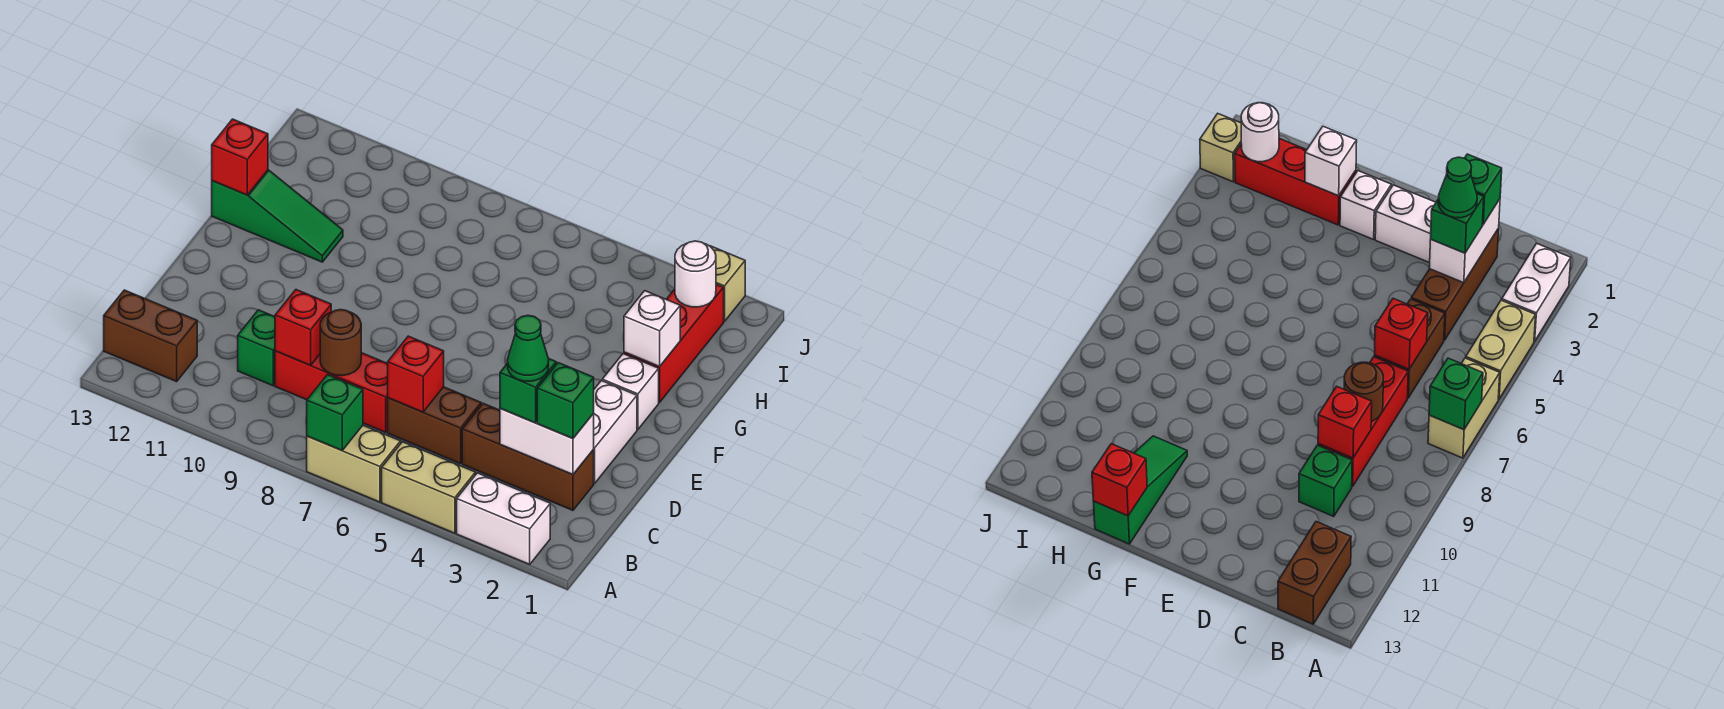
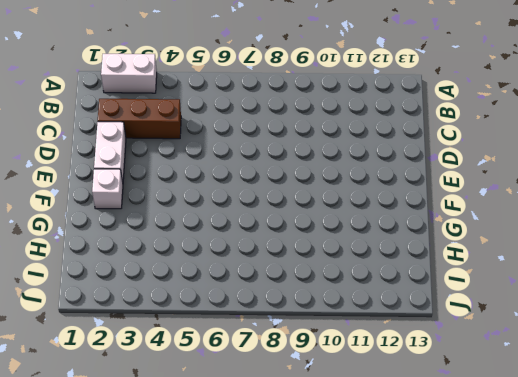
none -> tan 1x2 brick [382,442,475,533]
none -> tan 1x2 brick [307,426,401,502]
none -> brown 1x2 brick [104,290,197,382]

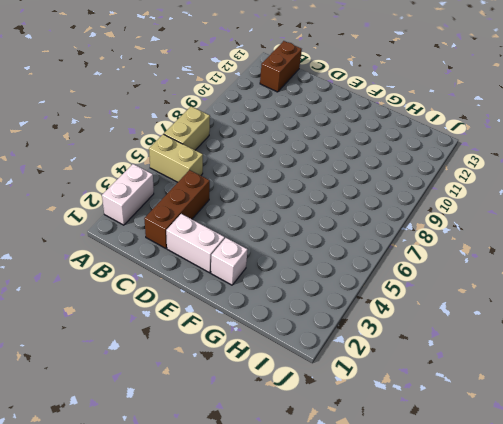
tan 1x2 brick [149,134,203,182] -> tan 1x2 brick turned to [382,442,475,533]
none -> brown 1x2 brick [388,387,481,464]
none -> red 1x3 brick [275,351,388,432]
none -> green 1x1 brick [238,310,275,386]

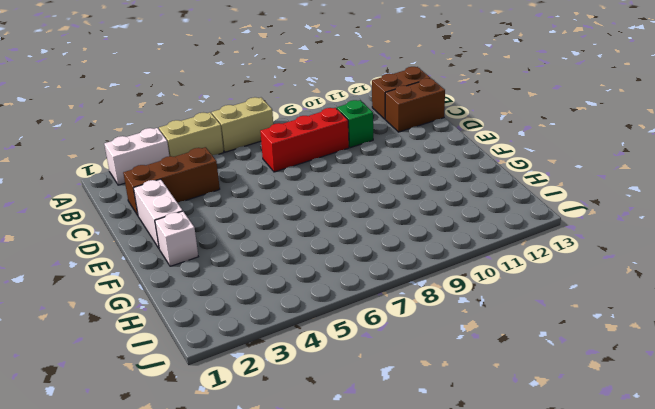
brown 1x2 brick [385,78,445,132] -> brown 1x2 brick moved to [388,387,481,464]
none -> red 1x3 brick [624,284,724,402]
none -> green 1x3 slope [212,170,343,262]
none -> tan 1x1 brick [710,246,745,322]

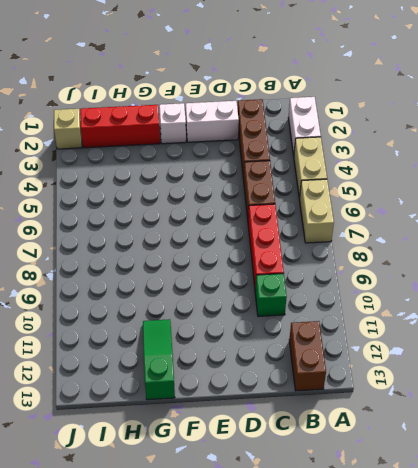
none -> green 1x1 brick [307,375,363,450]
none -> white 1x2 brick [500,409,594,475]
none -> red 1x1 brick [388,336,444,412]

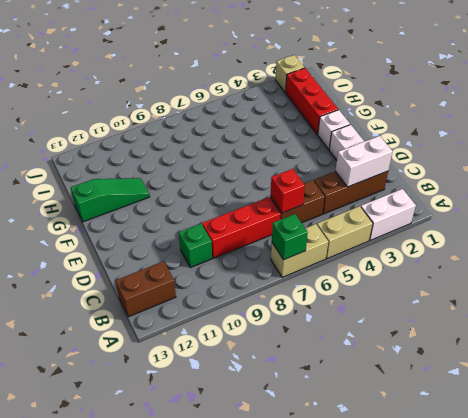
none -> brown 1x1 round brick [320,310,361,376]
none -> red 1x1 brick [275,290,331,365]
none -> white 1x1 brick [624,291,680,367]

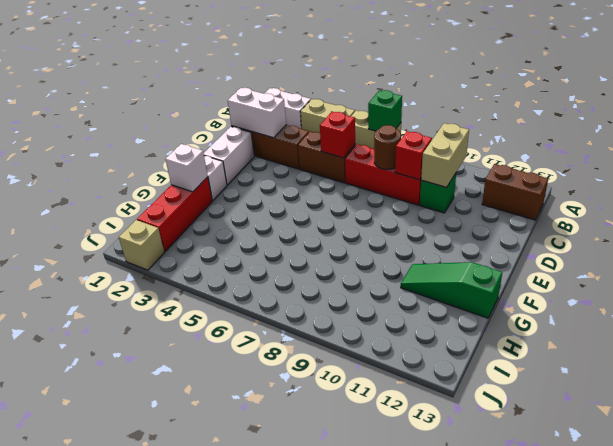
tan 1x2 brick [421,123,469,187] -> none
none -> red 1x1 brick [212,119,268,195]
none -> white 1x1 round brick [675,241,716,307]
none -> green 1x1 brick [537,363,594,439]

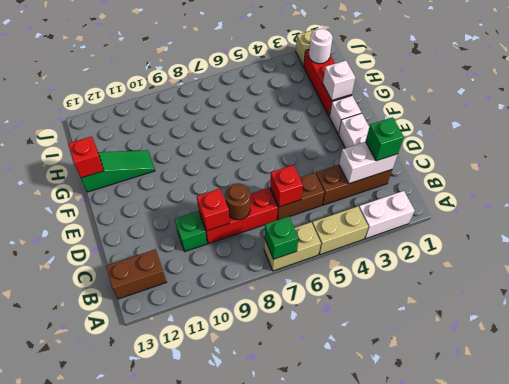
none -> green 1x1 brick [500,358,556,423]
none -> green 1x1 cone [508,315,549,381]

